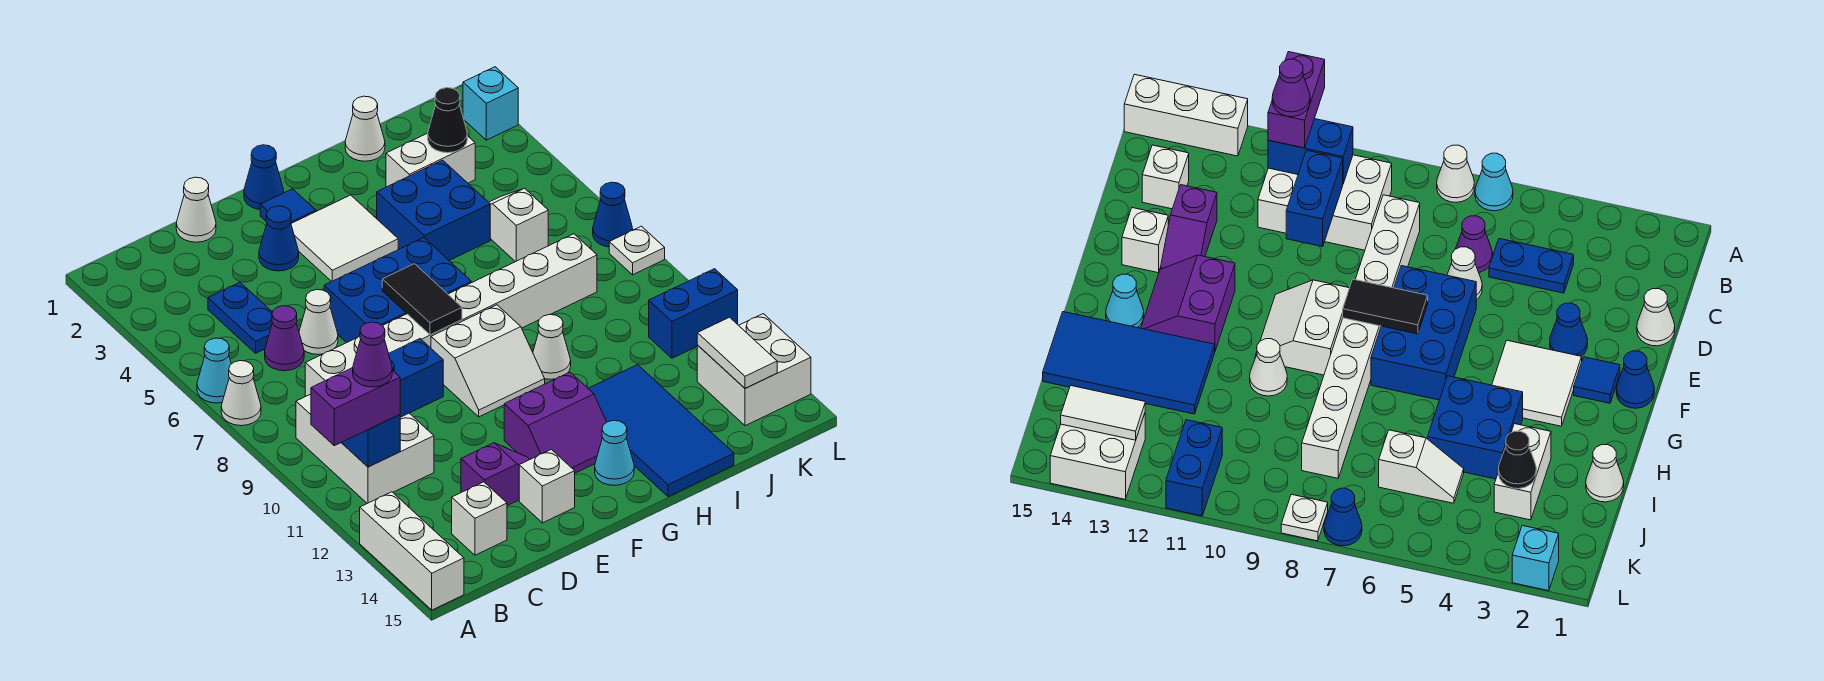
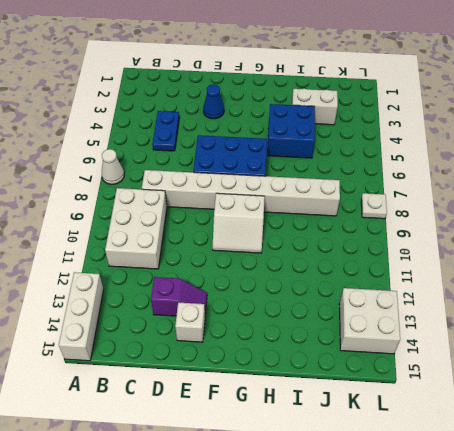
none -> cyan 1x1 cone [197,338,231,403]
none -> purple 1x1 cone [265,306,304,371]
none -> white 1x1 brick [452,482,507,555]
none -> white 1x1 cone [176,177,216,242]

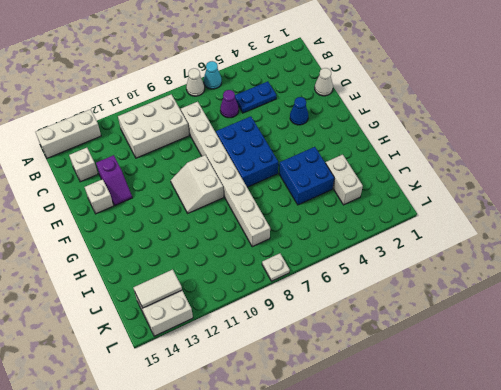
none -> white 1x1 cone [299,290,338,354]
none -> blue 1x1 cone [244,145,284,209]
none -> blue 1x1 tile [260,189,316,223]
none -> white 2x2 tile [291,195,398,282]

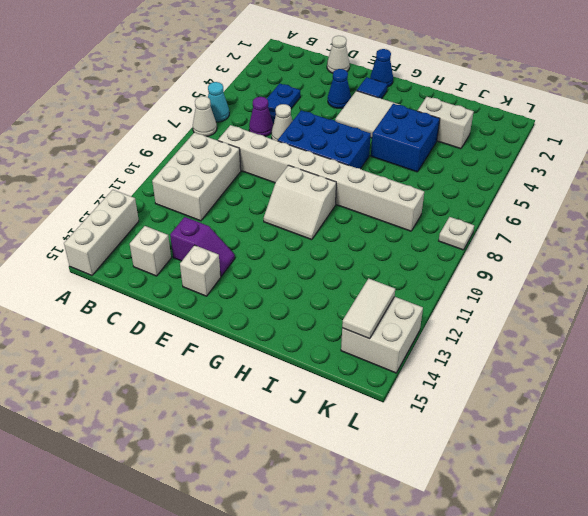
none -> purple 2x2 slope [504,372,607,473]
none -> cyan 1x1 cone [595,420,634,485]
none -> white 1x1 cone [533,315,571,379]
none -> blue 2x4 tile [588,365,734,497]

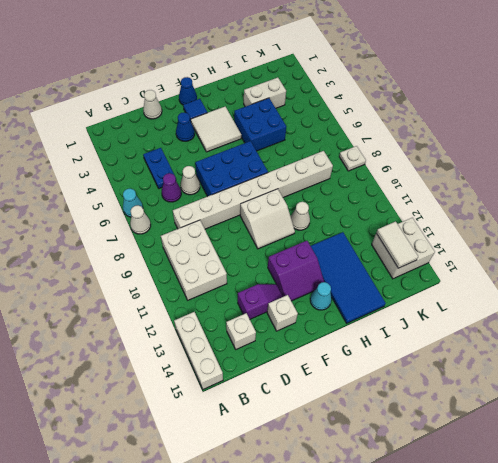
none -> white 1x1 cone [345,96,385,161]
none -> white 1x2 slope [489,188,548,262]
none -> blue 1x2 brick [649,269,738,358]
none -> cyan 1x1 brick [463,67,518,140]

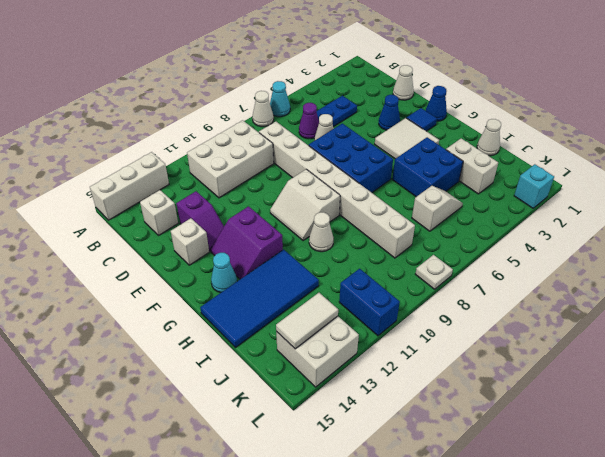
none -> blue 1x1 cone [593,182,632,247]
none -> blue 1x2 brick [342,415,400,467]
none -> blue 1x2 brick [389,339,443,417]
none -> black 1x2 tile [382,264,462,335]

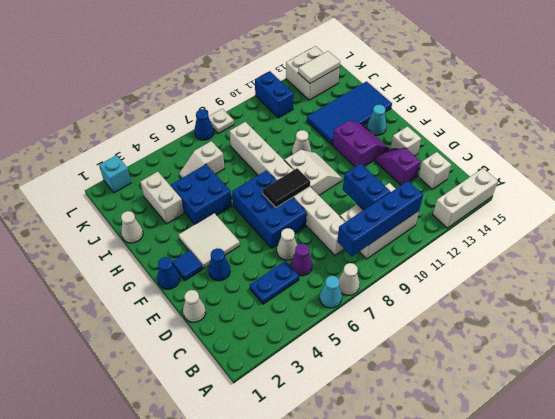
blue 1x4 brick [337,181,423,256] -> blue 1x2 brick [342,415,400,467]
none -> black 1x1 cone [428,88,467,153]
none -> purple 1x2 brick [311,368,400,446]
none -> purple 1x1 cone [353,322,392,387]

